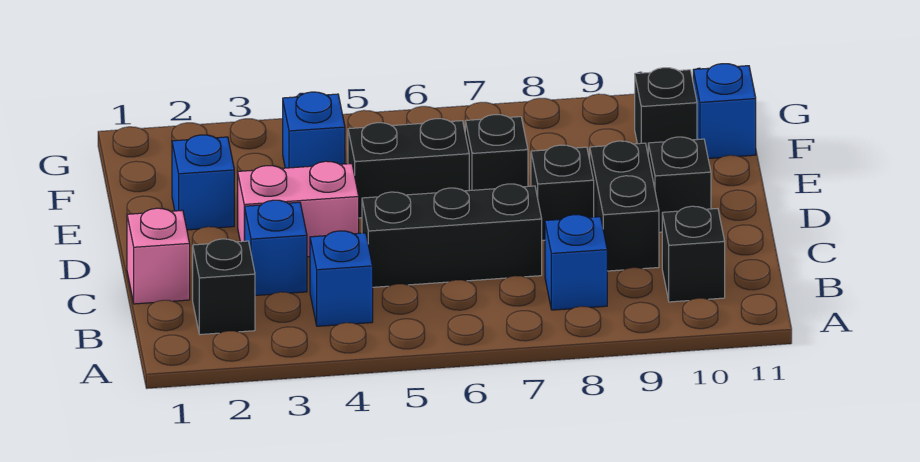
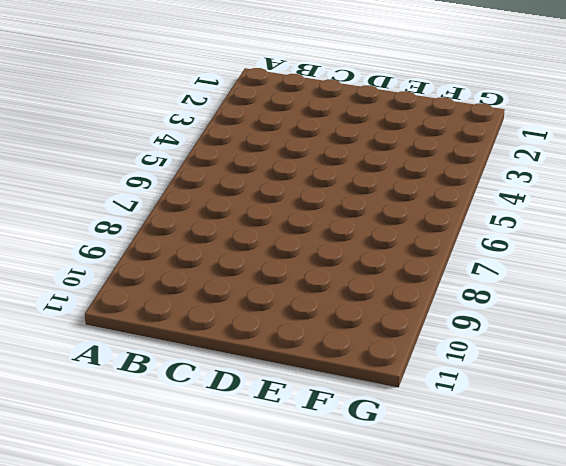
none -> black 1x1 brick [193,239,255,335]
none -> blue 1x1 brick [310,231,373,326]
none -> blue 1x1 brick [545,215,607,310]

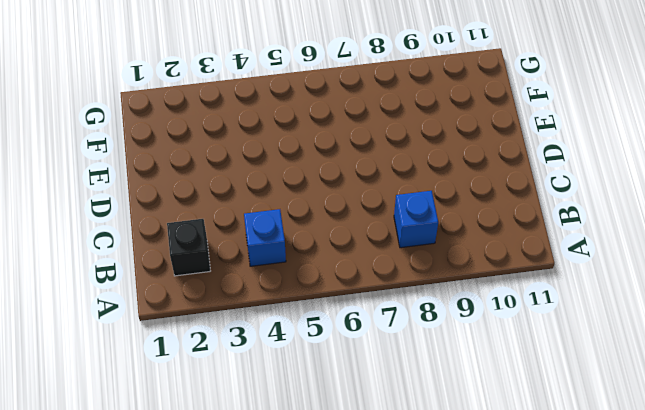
none -> black 1x1 brick [662,206,725,302]
none -> pink 1x1 brick [127,208,190,304]
none -> blue 1x1 brick [245,200,307,296]

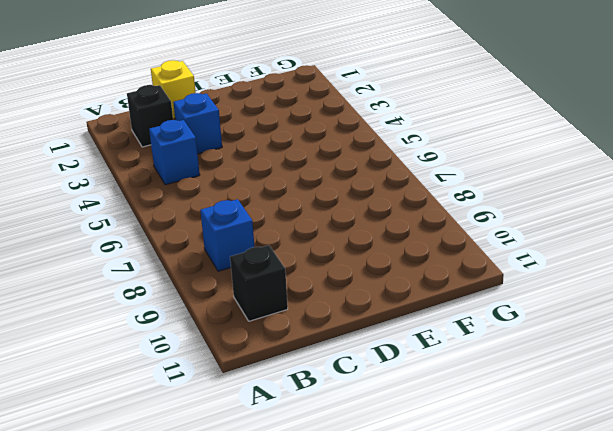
yellow 1x1 brick [151,60,196,119] -> pink 1x1 brick [127,208,190,304]
none -> black 1x3 brick [362,184,542,287]
none -> black 1x2 brick [590,141,659,271]
none -> pink 1x2 brick [238,161,359,257]

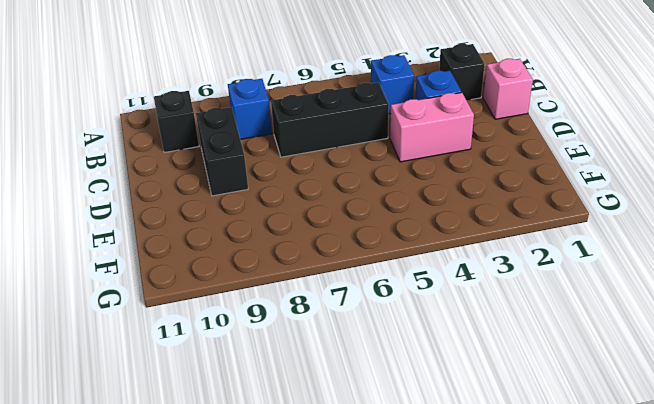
none -> black 1x1 brick [531,145,594,240]
none -> black 1x1 brick [648,137,711,232]
none -> blue 1x1 brick [172,135,234,230]

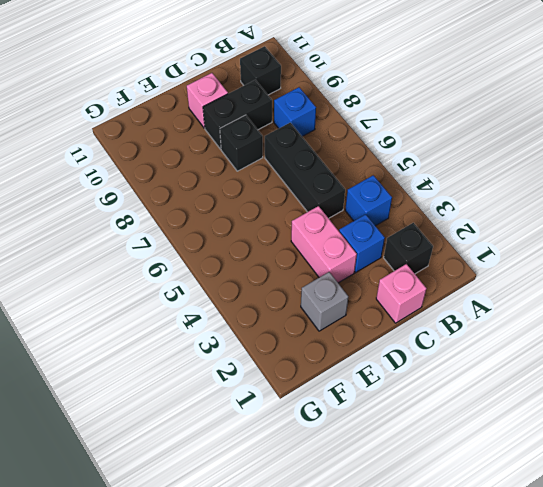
pink 1x1 brick [187,73,228,128] -> black 1x1 brick [648,137,711,232]
grey 1x1 brick [301,272,348,331] -> blue 1x1 brick [172,135,234,230]
none -> black 1x2 brick [348,119,469,218]
none -> black 1x1 brick [465,115,528,191]
none -> blue 1x1 brick [283,92,345,168]

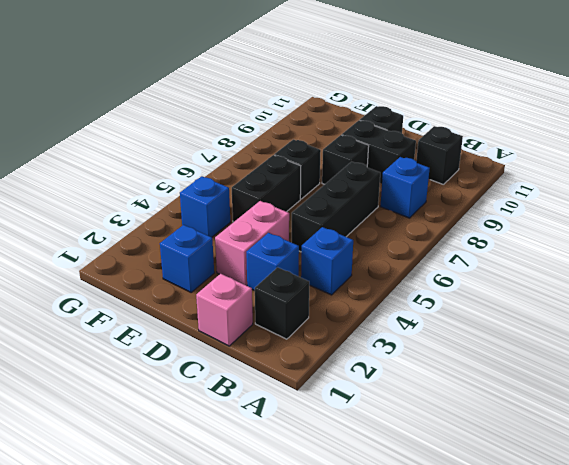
none -> black 1x1 brick [635,68,697,153]
none -> blue 1x1 brick [693,64,756,159]

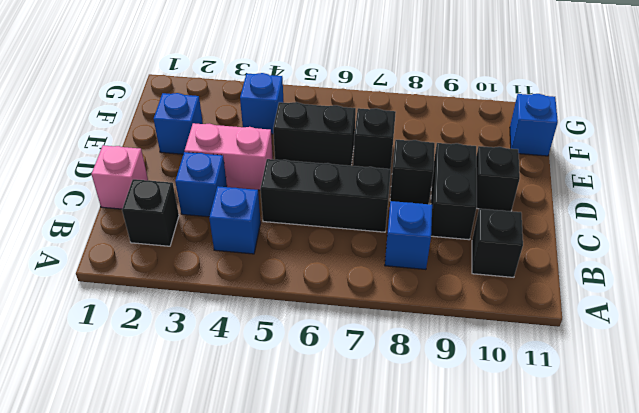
none -> black 1x1 brick [635,68,697,153]

